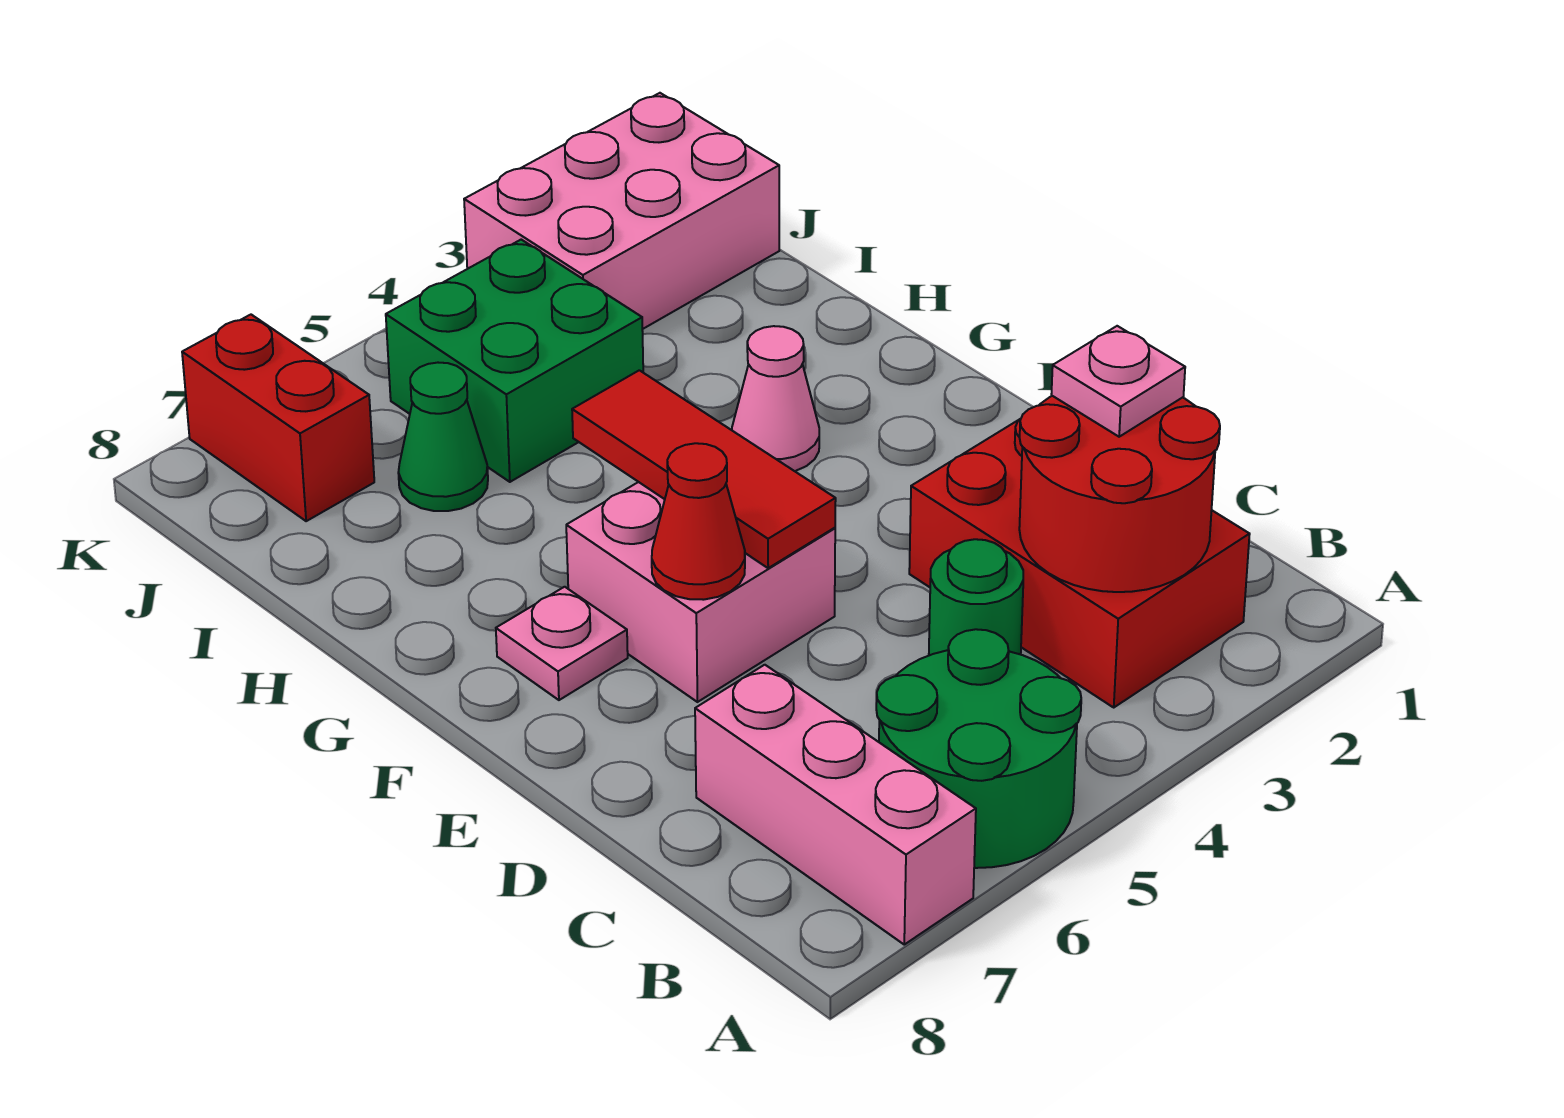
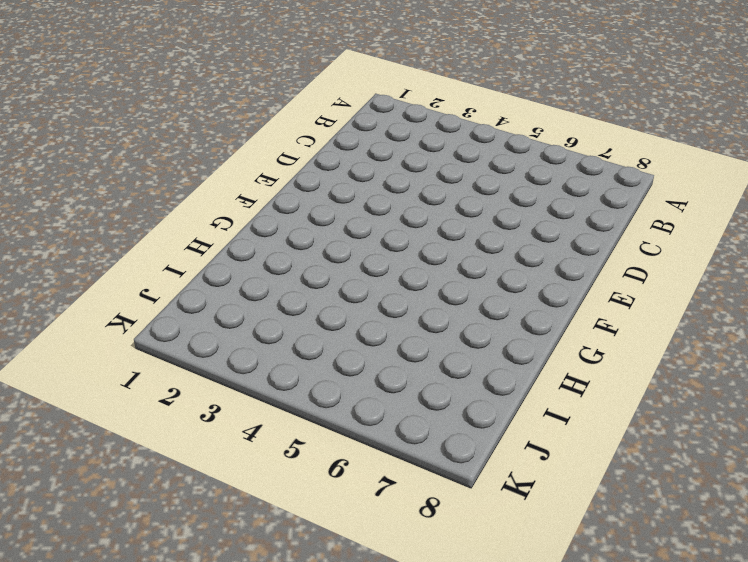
none -> green 2x2 round brick [876,629,1081,868]
none -> pink 1x3 brick [695,665,976,944]
none -> red 2x3 brick [909,419,1250,707]

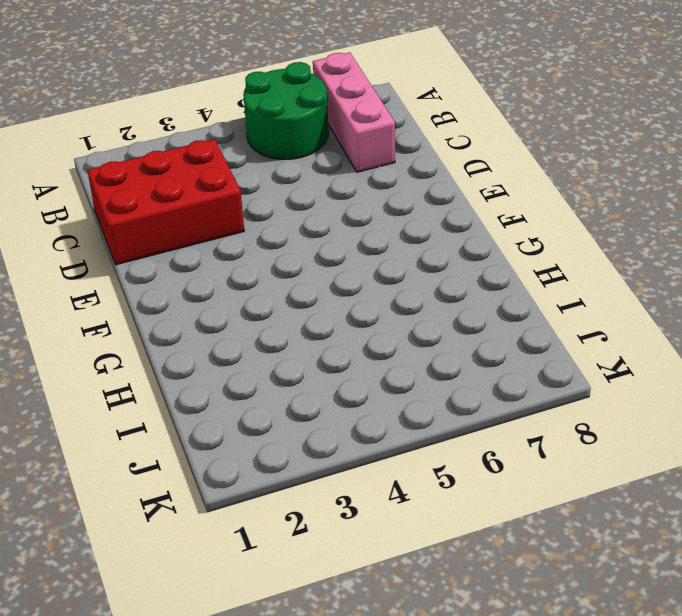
red 2x3 brick [87,139,244,265] -> red 2x3 brick turned to [909,419,1250,707]
none -> green 1x1 round brick [929,539,1023,655]
none -> pink 2x2 brick [566,482,835,702]
none -> pink 1x1 plate [496,587,628,700]

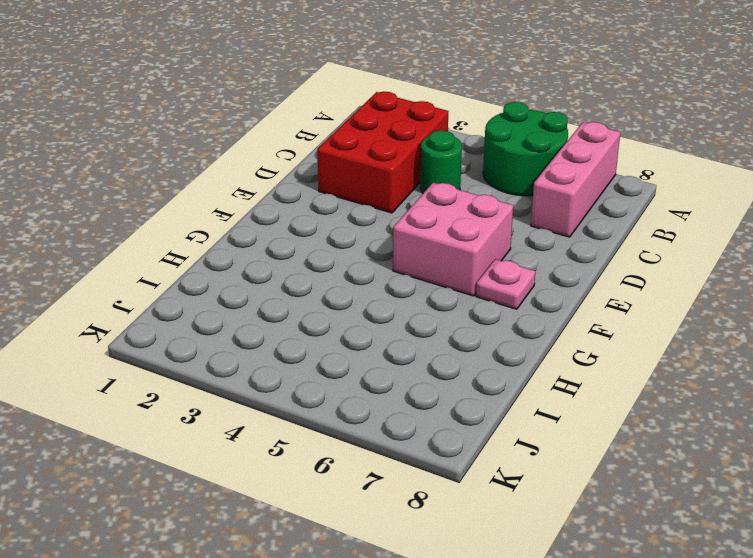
none -> pink 1x1 cone [732,326,819,471]
none -> green 2x2 brick [386,240,643,482]
none -> green 1x1 cone [398,363,488,511]

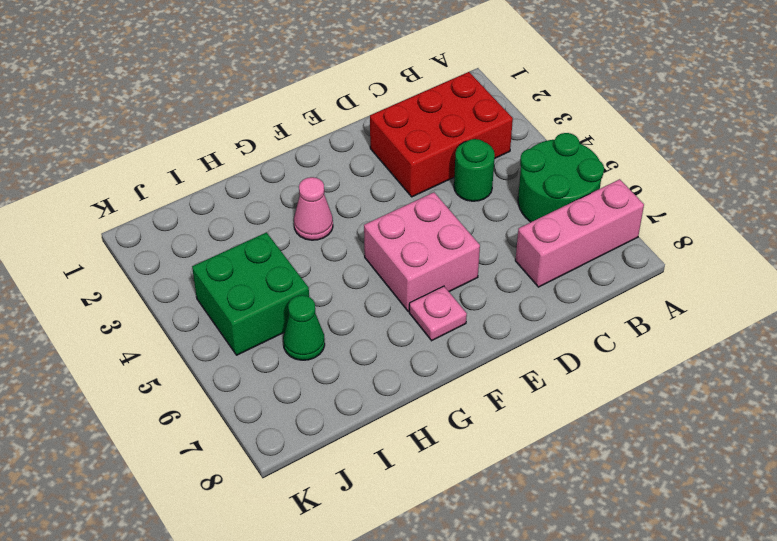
none -> pink 2x3 brick [464,93,779,329]
none -> red 1x2 brick [182,315,374,521]
none -> red 2x2 round brick [1019,396,1220,592]

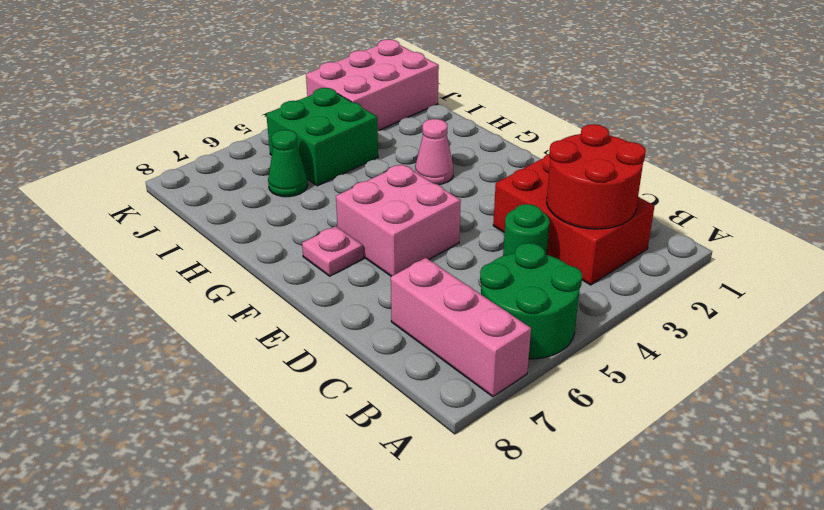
none -> red 1x2 brick [182,315,374,521]
none -> red 1x3 tile [572,370,836,568]
none -> red 1x1 cone [652,443,745,600]

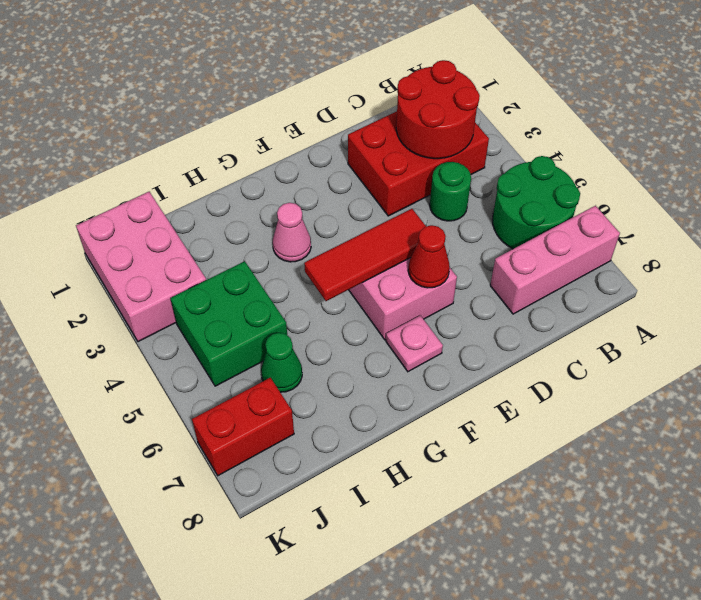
none -> pink 1x1 plate [1051,326,1185,437]

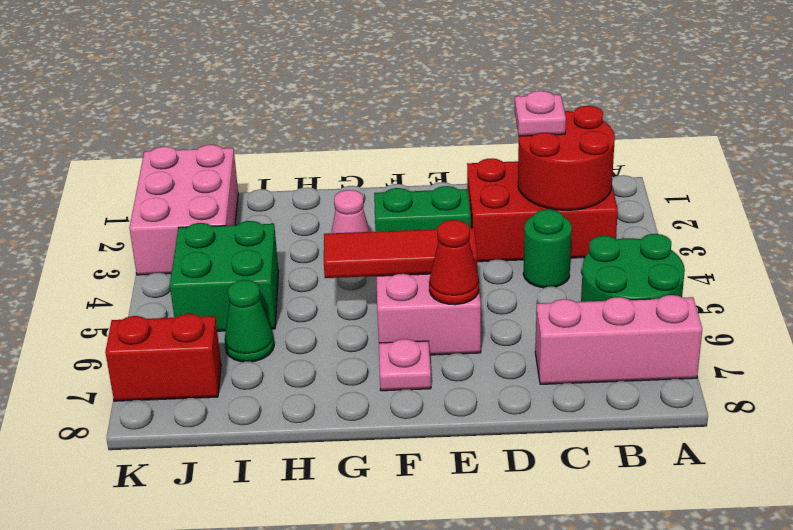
green 1x2 brick [374,186,471,232] -> none

